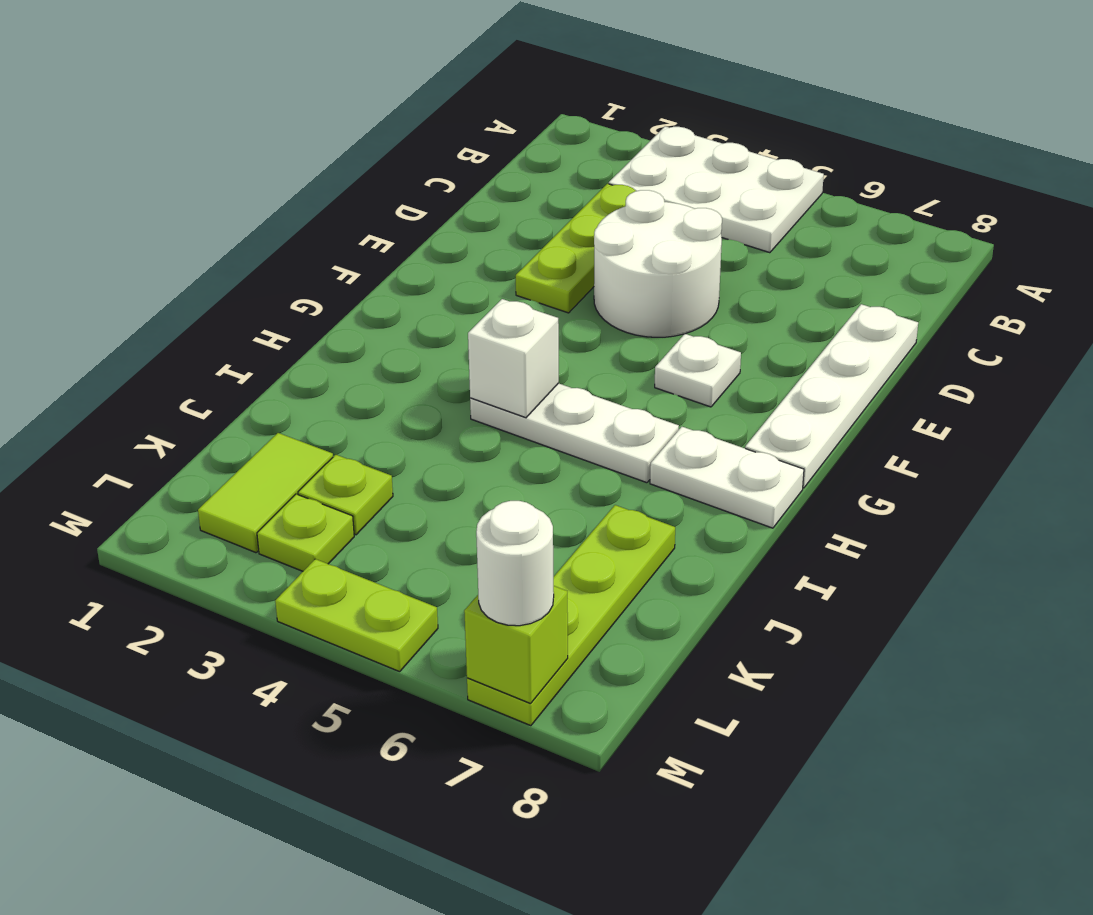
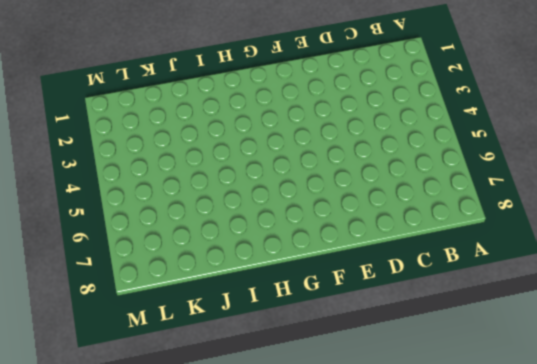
none -> white 2x3 plate [609,126,824,253]
none -> lime 1x3 plate [516,184,636,313]
none -> white 2x2 round brick [594,190,722,337]

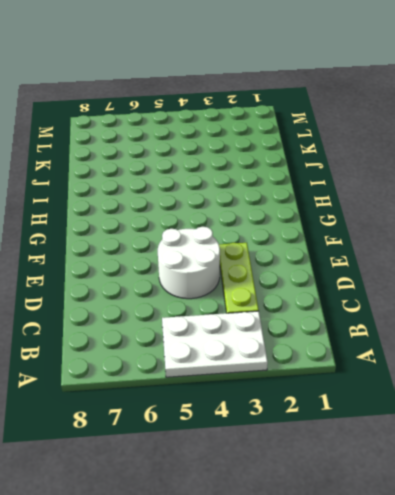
none -> white 1x4 plate [745,304,918,488]
none -> white 1x1 plate [655,334,741,407]
none -> white 1x3 plate [470,383,679,483]

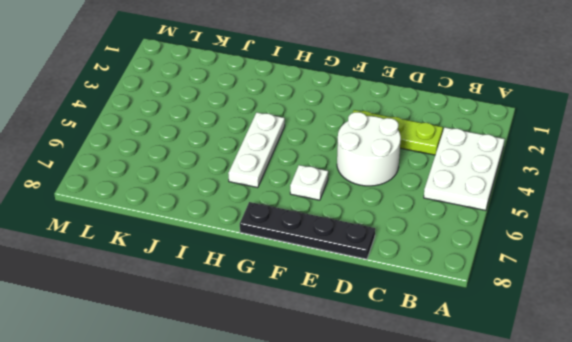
black 1x4 plate [240,202,375,259] -> white 1x4 plate [745,304,918,488]
none -> white 1x2 plate [650,427,804,528]
none -> lime 1x4 plate [467,505,675,726]
none -> lime 1x2 tile [198,433,333,553]

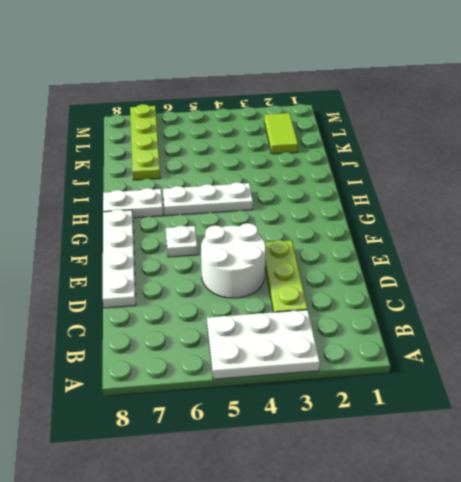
none -> lime 1x1 plate [298,455,393,535]
none -> lime 1x1 plate [257,494,354,571]
none -> lime 1x2 plate [275,559,438,672]

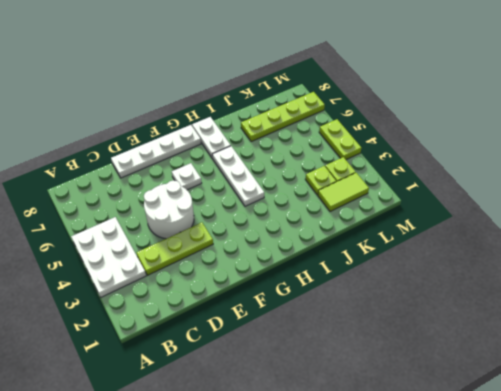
none -> white 1x1 brick [468,299,559,418]
none -> lime 1x1 brick [464,586,568,704]
none -> white 1x1 round brick [476,501,554,626]

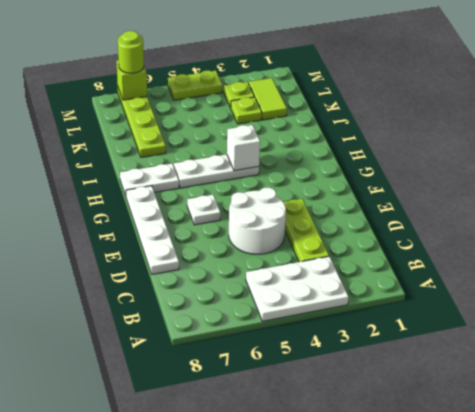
lime 1x1 round brick [118,31,144,73] -> white 1x1 round brick [476,501,554,626]

